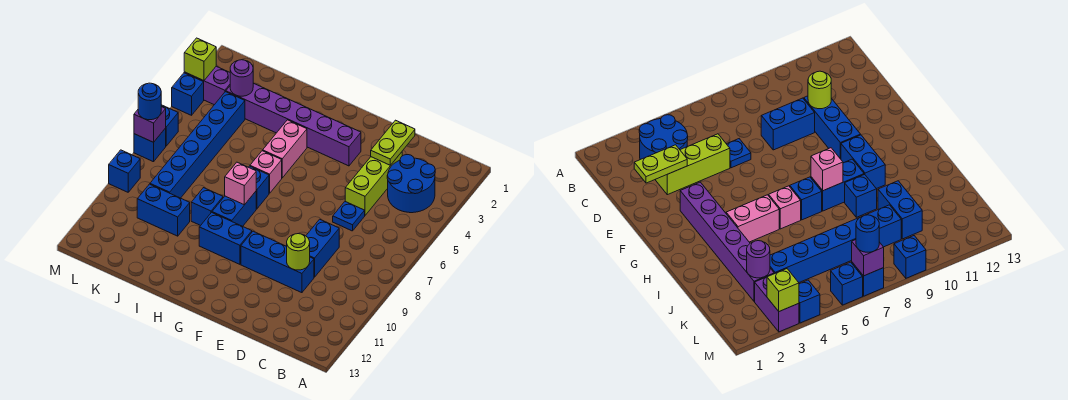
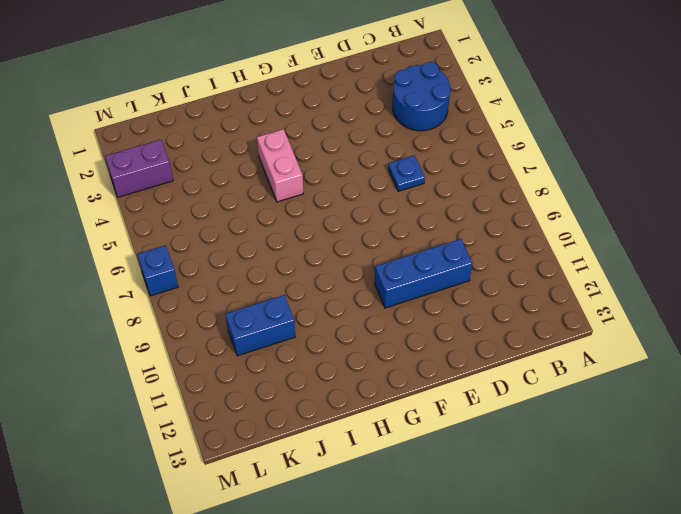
none -> lime 1x3 brick [345,152,402,215]
none -> blue 1x2 brick [306,219,339,277]
none -> purple 1x6 brick [226,83,361,166]

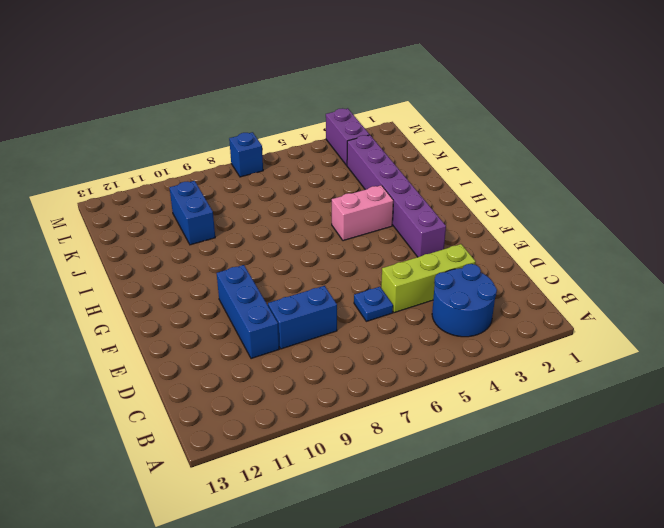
none -> blue 1x2 brick [199,212,252,264]
none -> pink 1x1 brick [250,151,282,193]
none -> blue 1x1 brick [249,166,269,209]

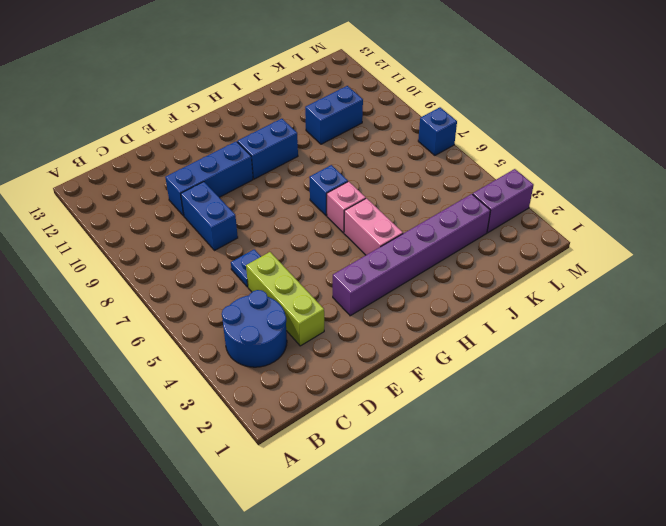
none -> blue 1x2 brick [212,192,256,226]
none -> blue 1x1 brick [191,188,223,226]
none -> blue 1x6 brick [150,92,245,198]

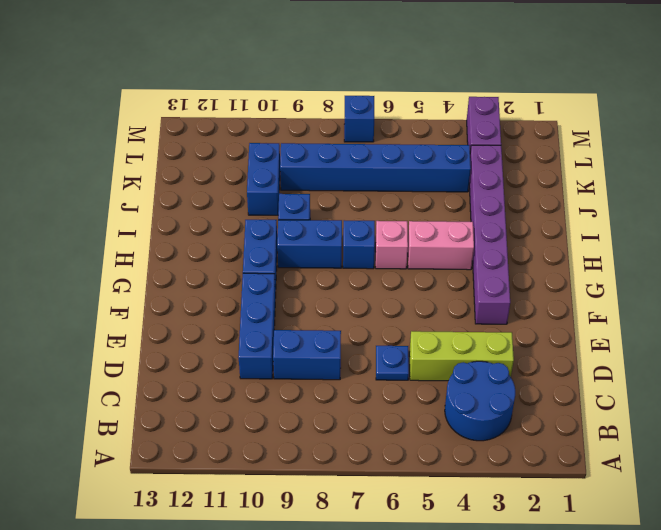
none -> blue 1x1 brick [172,73,204,115]
none -> blue 1x1 brick [161,105,178,146]
none -> blue 1x1 brick [109,150,140,192]

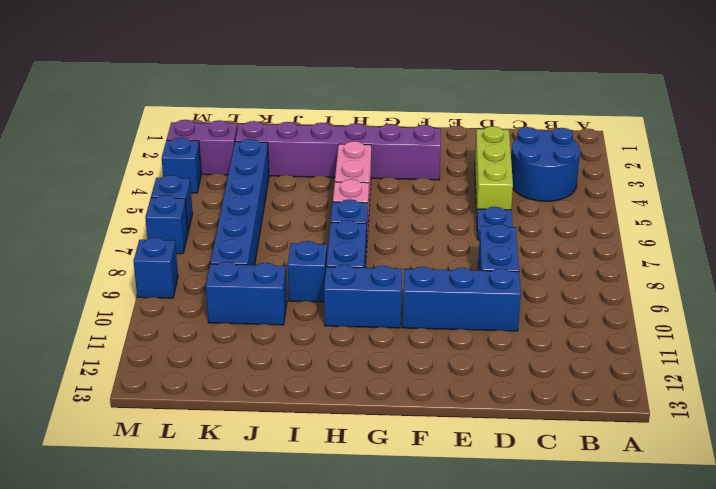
none -> lime 1x2 plate [371,120,415,165]
none -> lime 1x1 round brick [287,234,310,270]
none -> pink 1x1 brick [225,162,256,205]

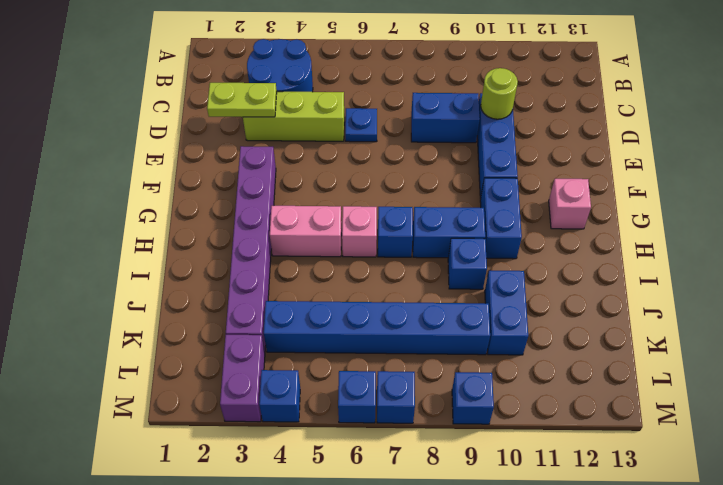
pink 1x1 brick [549,179,591,229] -> pink 1x1 brick moved to [225,162,256,205]
none -> purple 1x1 round brick [230,60,253,96]
none -> lime 1x1 brick [184,38,216,81]
none -> purple 1x1 brick [134,107,166,142]

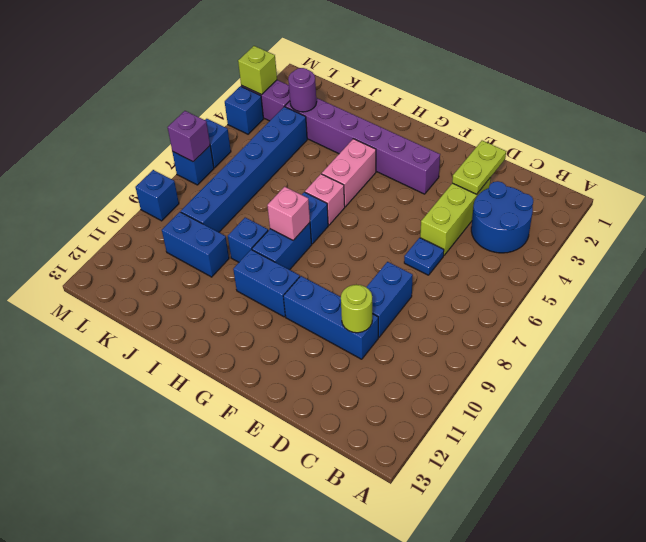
none -> blue 1x1 round brick [138,83,161,120]

